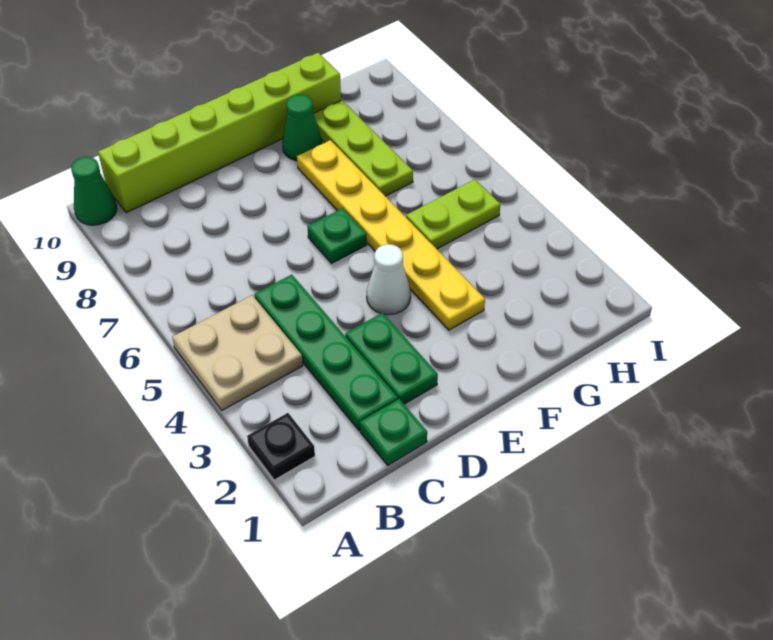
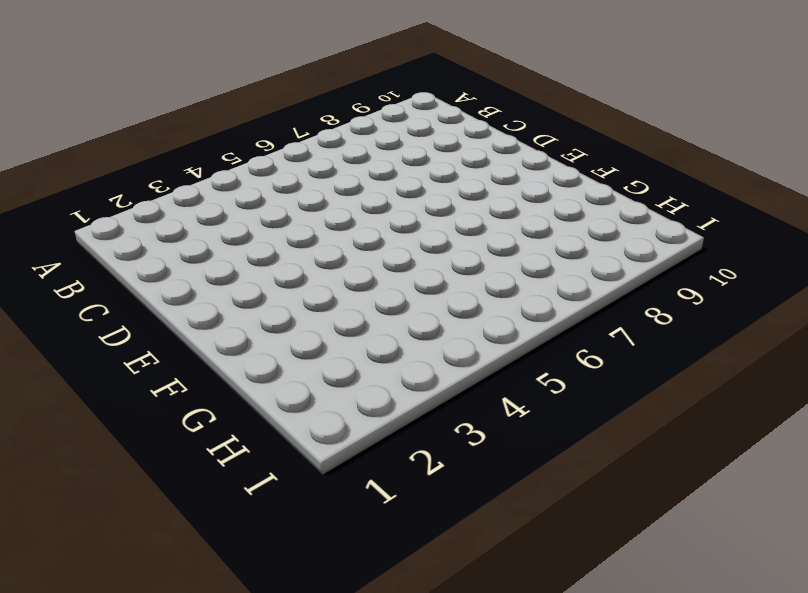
none -> black 1x1 plate [247,413,315,480]
none -> tan 2x2 plate [172,295,303,410]
none -> green 1x1 cone [71,157,117,225]

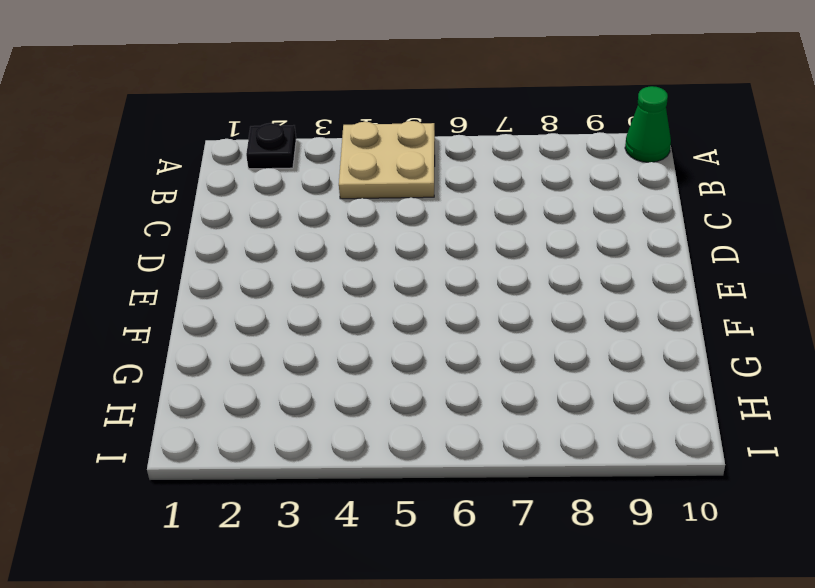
none -> lime 1x6 brick [98,53,341,213]
none -> green 1x1 plate [360,399,427,465]
none -> green 1x4 plate [254,275,398,430]

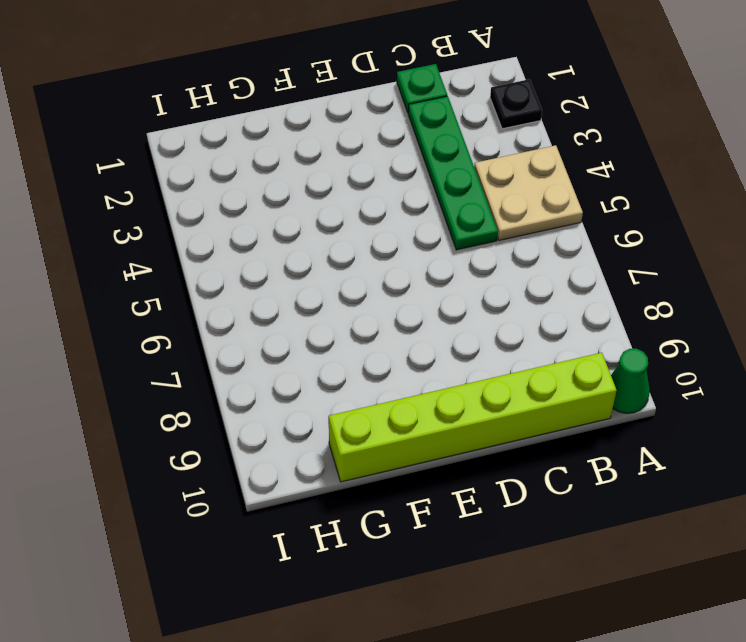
none -> green 1x2 plate [345,313,438,404]
none -> white 1x1 cone [367,244,411,315]
none -> green 1x1 plate [307,208,367,263]

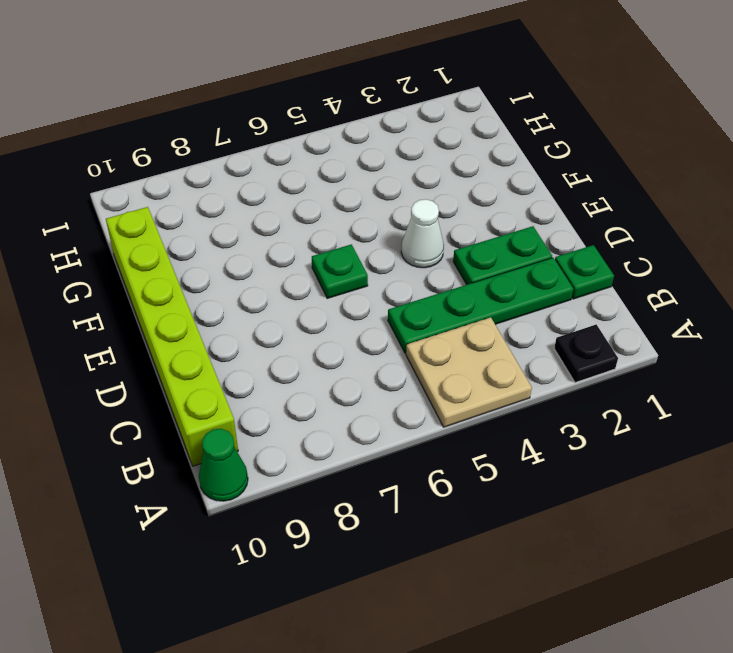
none -> yellow 1x6 plate [297,140,485,330]
none -> green 1x1 cone [282,95,322,161]
none -> lime 1x2 plate [406,179,500,249]

